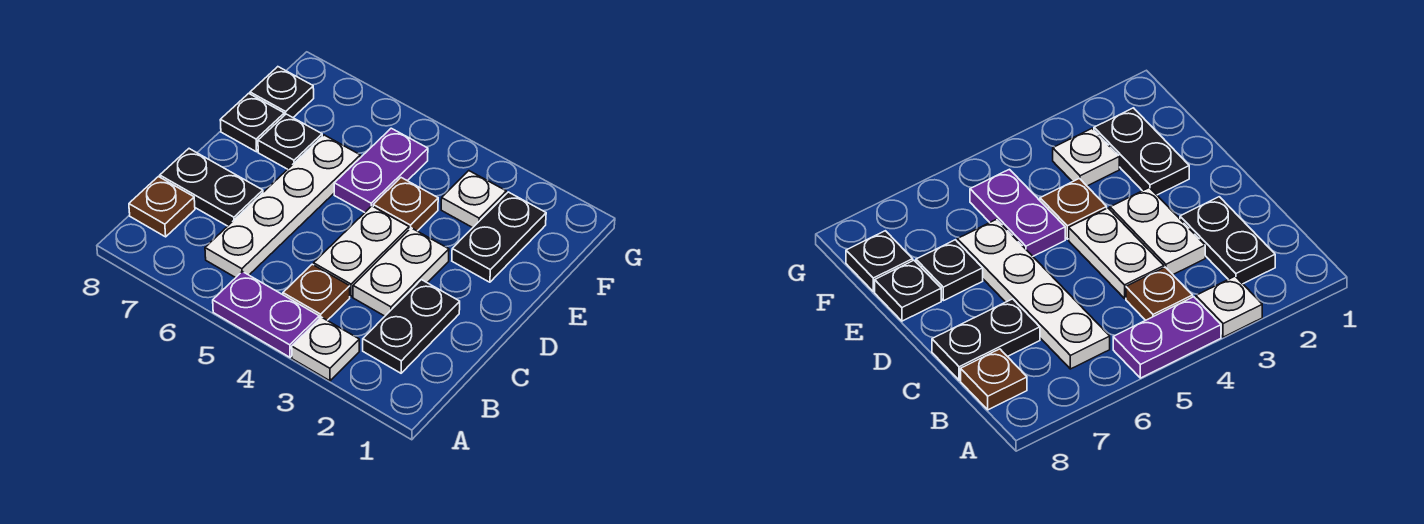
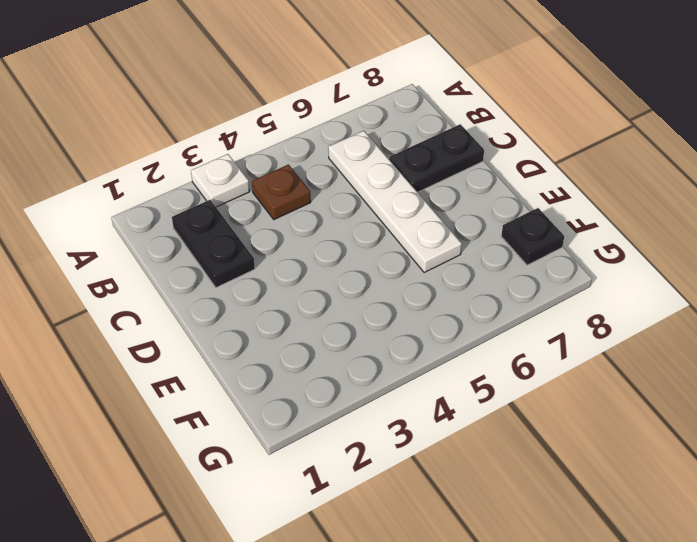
none -> purple 1x2 plate [213,272,319,357]
none -> brown 1x1 plate [129,177,195,237]
none -> white 1x2 plate [353,228,449,316]

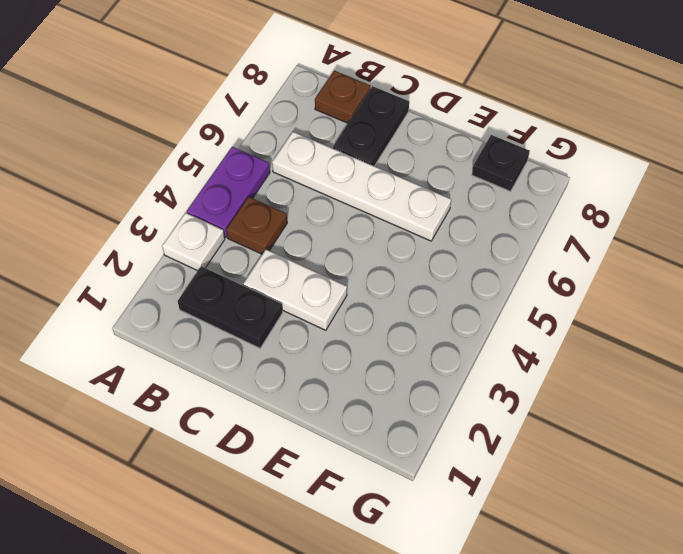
none -> white 1x2 plate [314,206,409,297]
none -> black 1x2 plate [452,192,546,282]
none -> brown 1x1 plate [373,178,438,231]

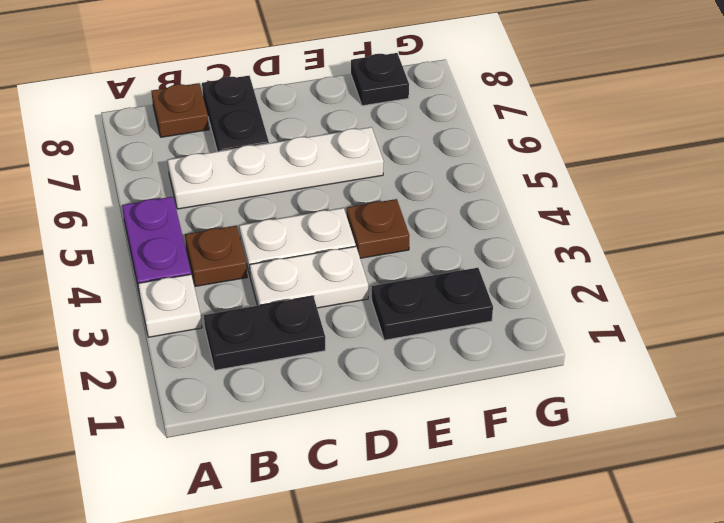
none -> purple 1x2 plate [334,128,428,212]
none -> black 1x1 plate [258,114,322,169]
none -> black 1x1 plate [220,93,284,152]

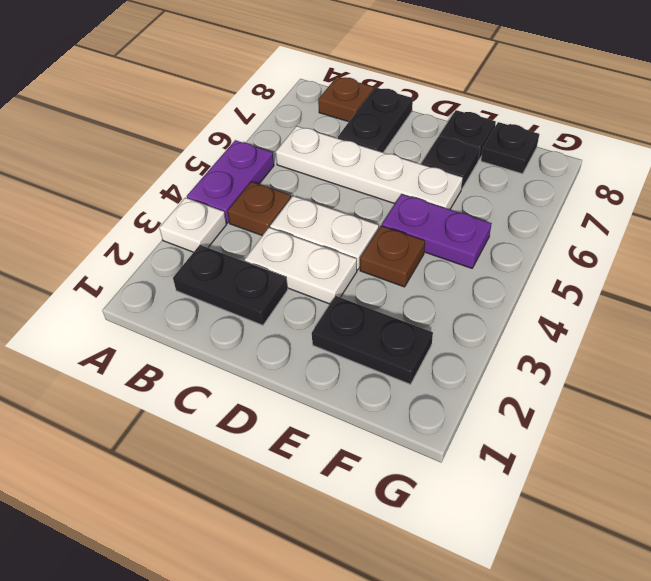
none -> white 1x1 plate [441,171,506,228]

